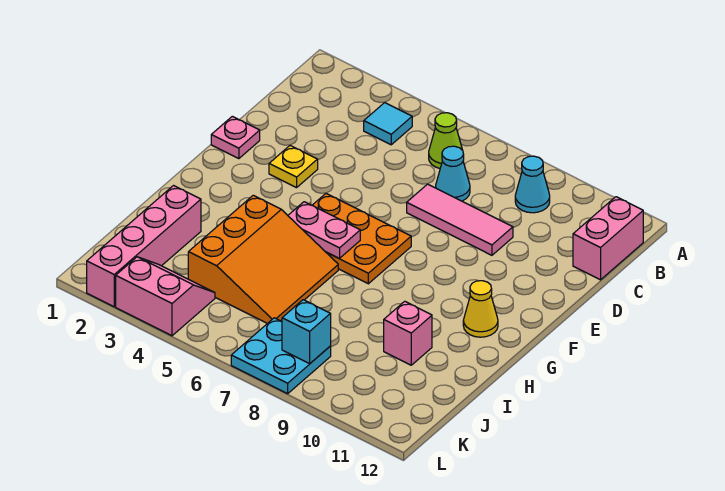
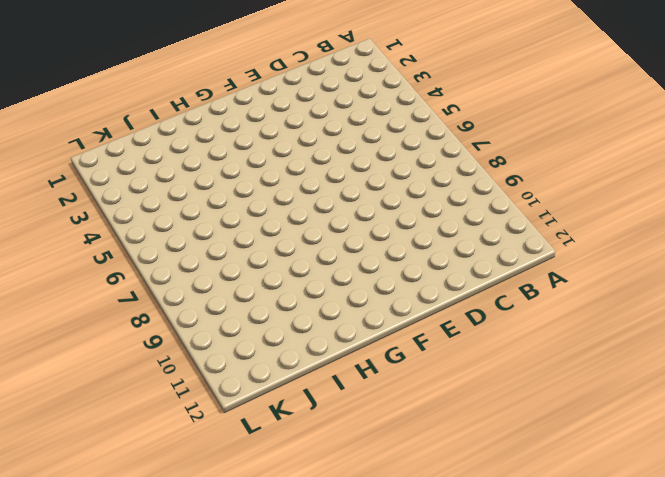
none -> cyan 1x1 tile [364,103,412,145]
none -> lime 1x1 cone [429,113,462,169]
none -> cyan 1x1 cone [515,156,550,213]

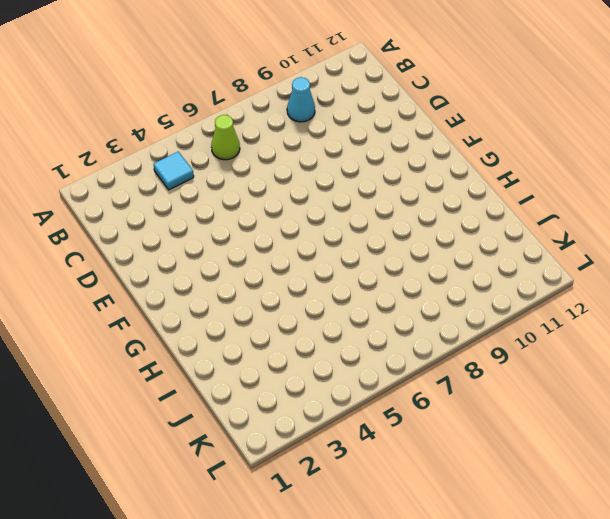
none -> pink 1x2 brick [573,197,643,280]
none -> cyan 1x1 cone [436,146,470,201]
none -> pink 1x3 tile [407,184,513,255]

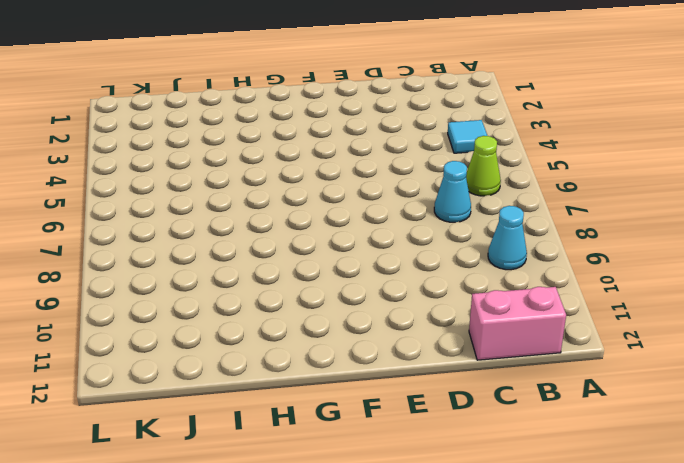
none -> pink 1x3 tile [407,184,513,255]
none -> pink 1x1 plate [211,116,260,159]
none -> yellow 1x1 plate [269,146,318,188]

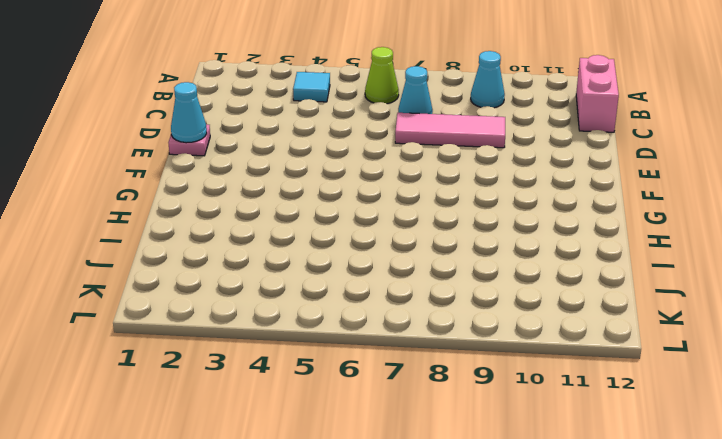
cyan 1x1 cone [171,82,207,143] -> none
none -> yellow 1x1 plate [269,146,318,188]
none -> orange 2x3 plate [312,194,411,284]
none -> yellow 1x1 cone [463,281,498,337]

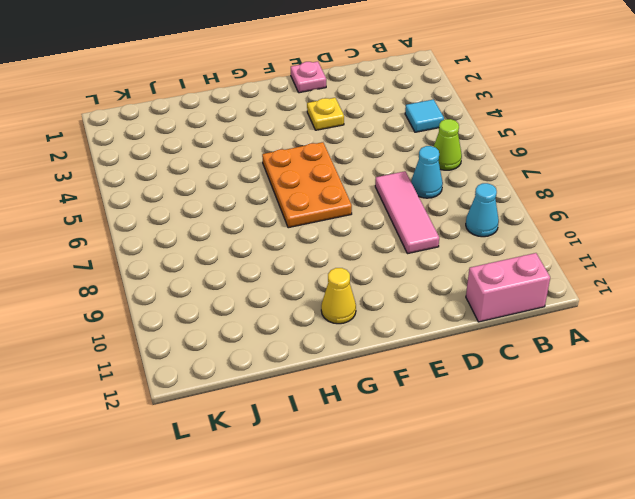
none -> orange 3x3 slope [188,195,338,324]
none -> pink 1x4 brick [87,186,201,307]
none -> pink 1x1 brick [384,301,432,365]

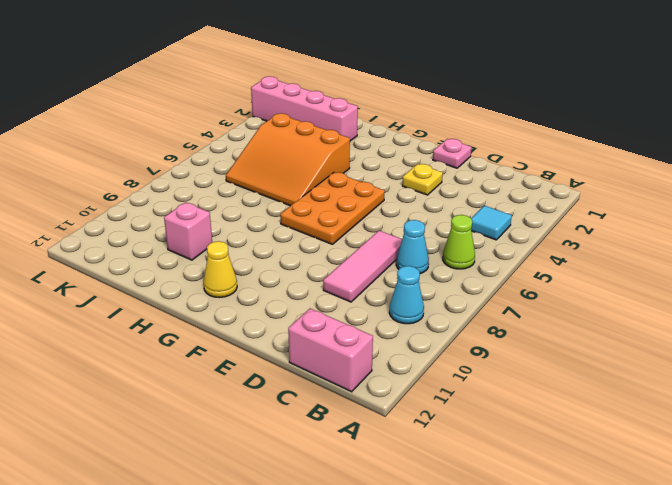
none -> pink 2x2 slope [116,257,215,336]
none -> cyan 2x2 plate [231,318,331,394]
none -> pink 1x2 plate [288,202,360,258]

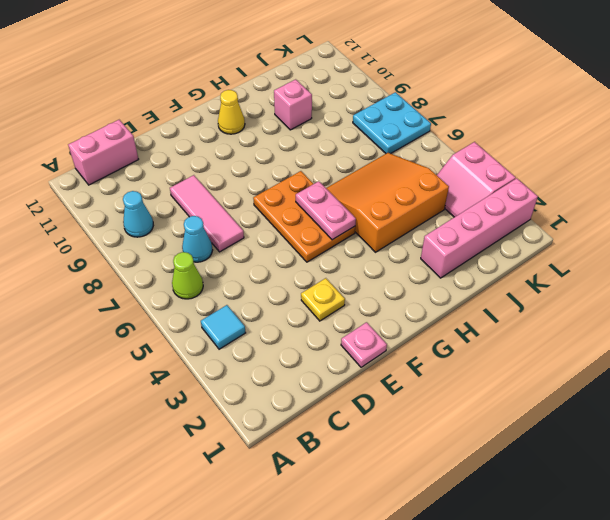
none -> cyan 1x1 brick [282,300,331,364]

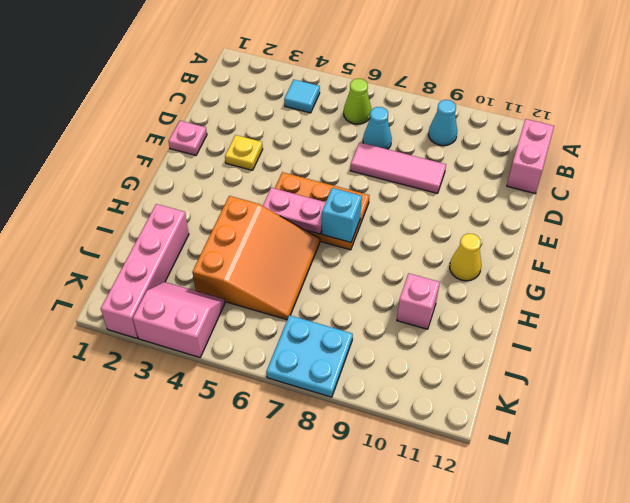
cyan 1x1 brick [322,188,362,242] -> cyan 1x1 brick moved to [282,300,331,364]

